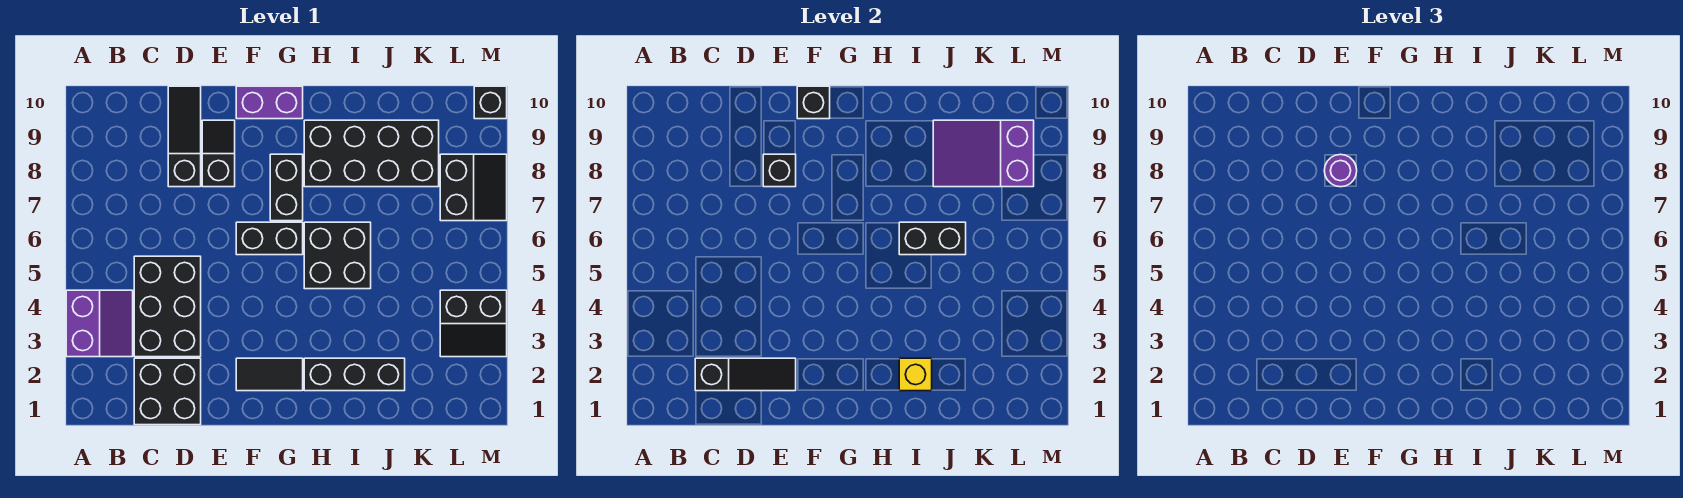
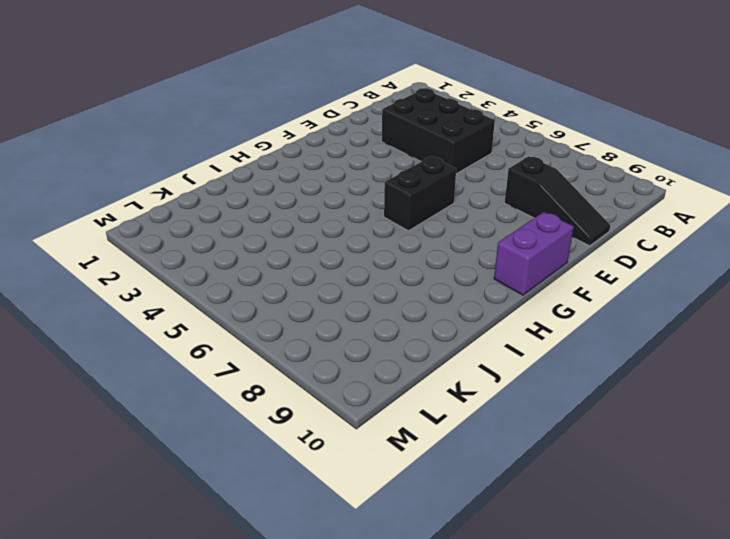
none -> purple 2x2 slope [66,290,133,357]
none -> black 2x2 brick [134,358,201,425]
none -> black 1x2 slope [202,120,235,187]

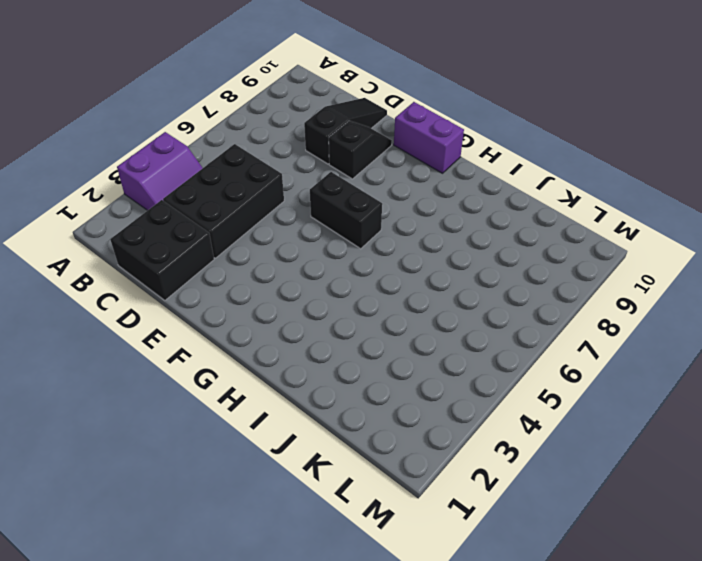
none -> black 1x2 tile [236,358,303,391]
none -> black 1x2 brick [270,154,303,221]
none -> black 1x3 brick [304,358,405,391]

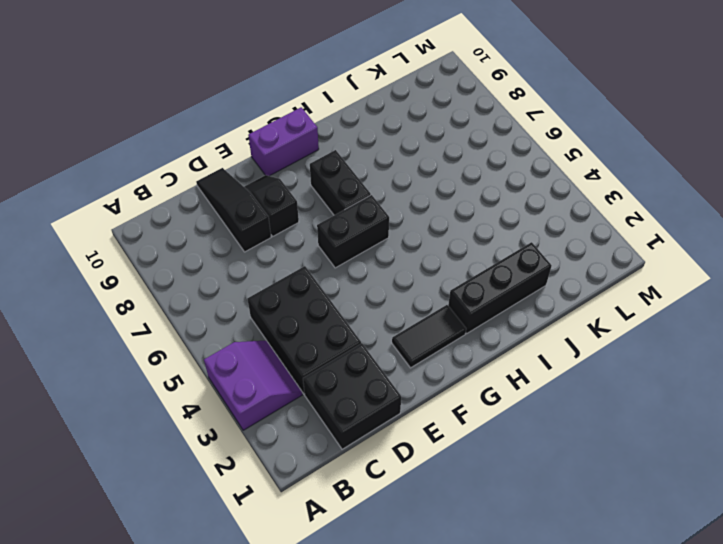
none -> black 2x2 brick [304,222,371,289]
none -> black 2x4 brick [304,120,439,187]
none -> black 2x2 slope [440,290,507,357]

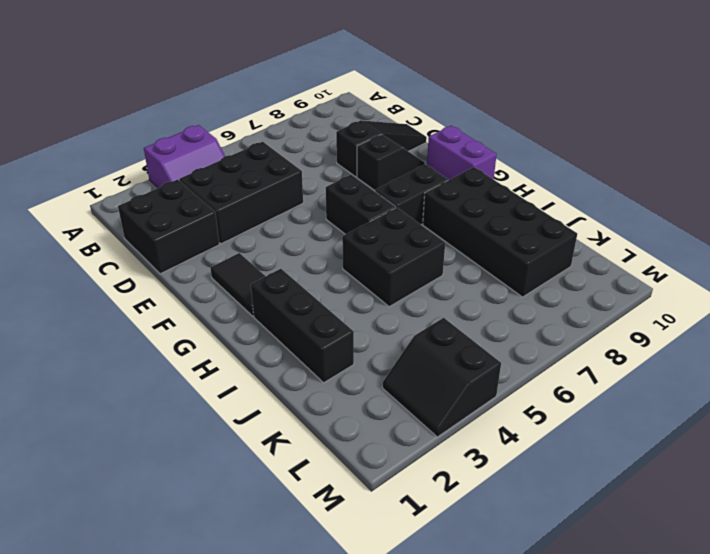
none -> black 2x2 slope [440,154,507,221]
none -> black 1x1 brick [474,86,507,119]
none -> black 1x3 slope [695,358,796,391]

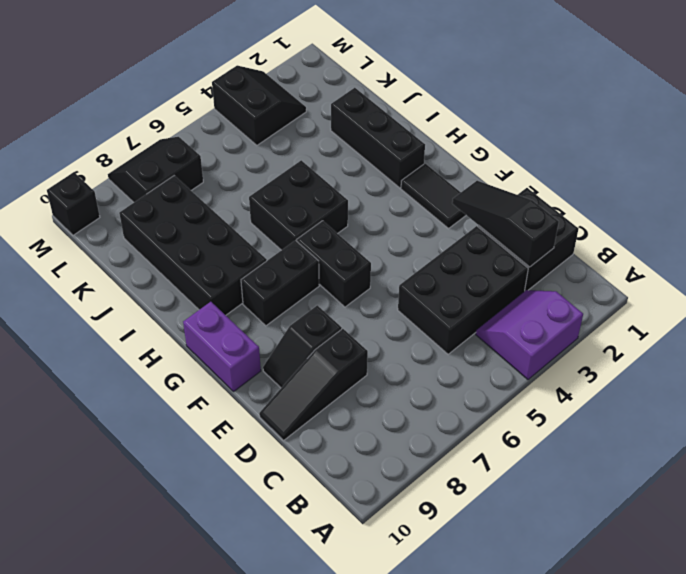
none -> black 1x1 brick [763,154,796,187]
none -> black 1x1 brick [797,86,830,119]
none -> yellow 1x1 brick [899,358,932,391]

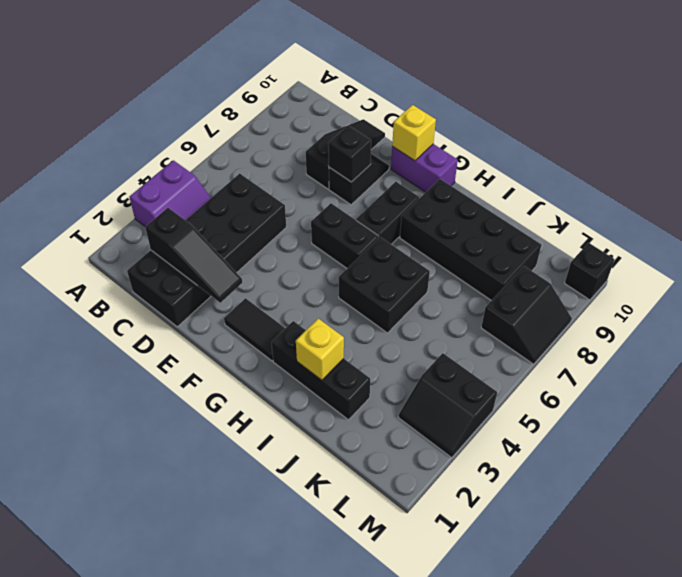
yellow 1x1 brick [392,105,436,161] -> black 1x1 brick [797,86,830,119]
none -> black 1x2 brick [899,222,966,255]
none -> purple 2x3 slope [933,120,1034,187]
none -> purple 1x1 round brick [1324,154,1357,187]

